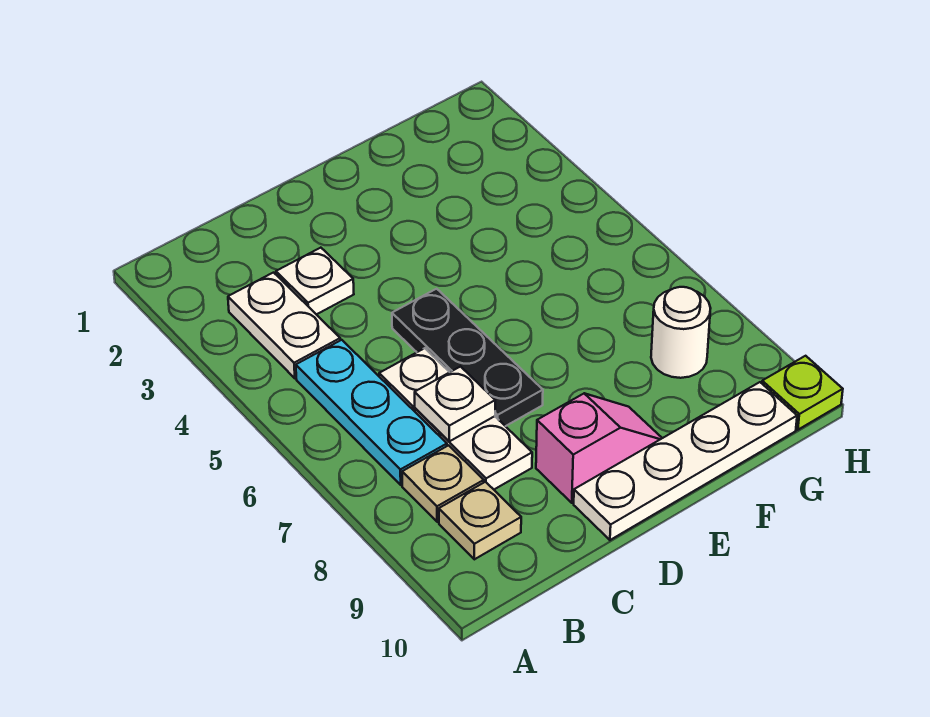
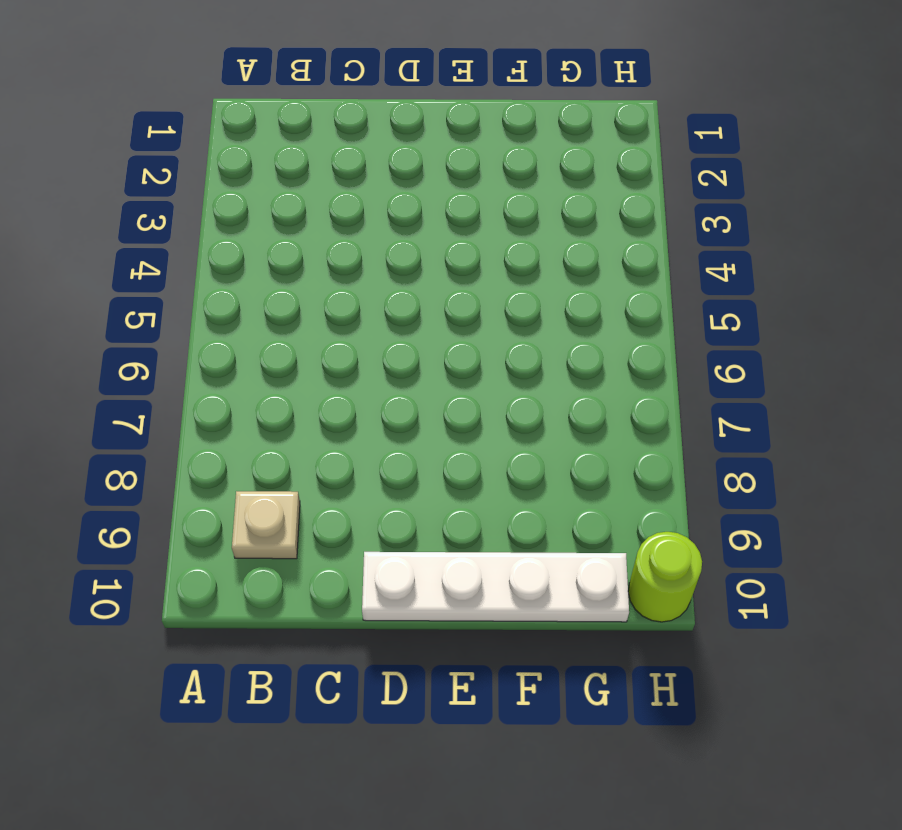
lime 1x1 round brick [628,532,702,622] -> lime 1x1 plate [762,356,843,430]
none -> white 1x2 plate [228,273,340,378]
none -> cyan 1x3 plate [296,340,447,485]
none -> tan 1x1 plate [402,445,484,522]

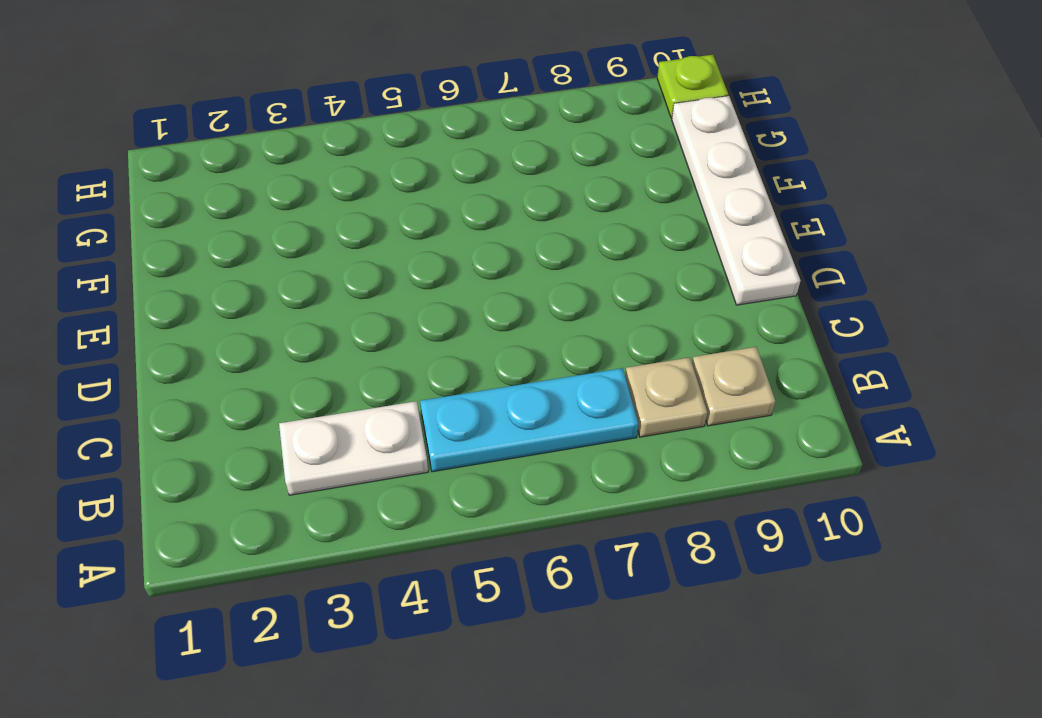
none -> white 1x1 plate [276,248,354,315]
none -> white 1x3 plate [379,348,532,489]
none -> black 1x3 plate [392,289,543,426]

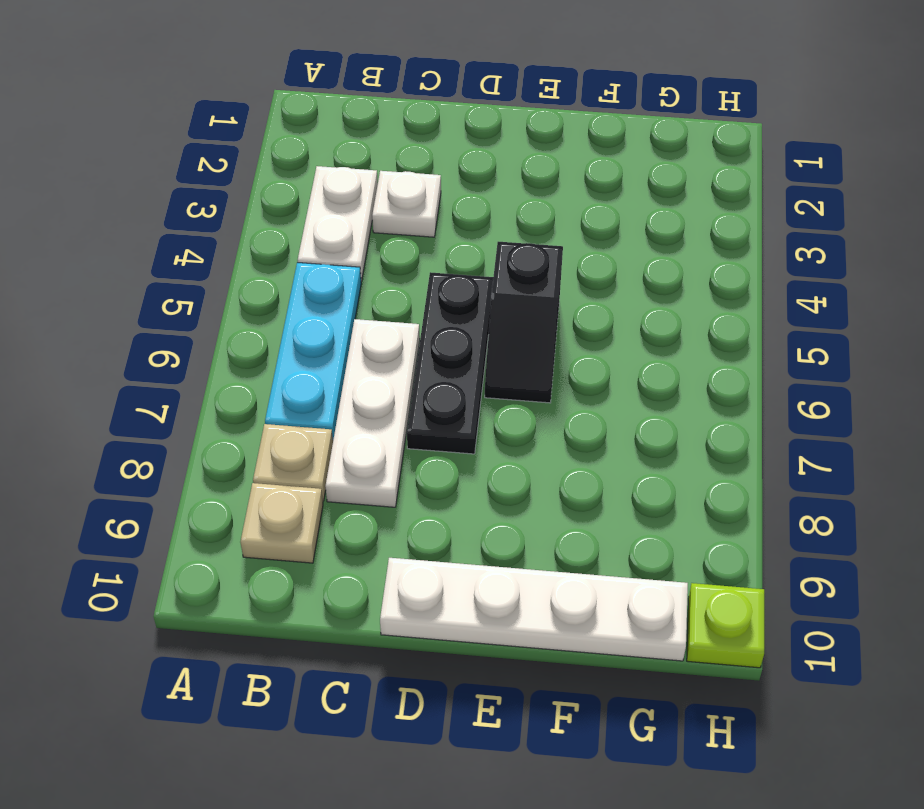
black 1x2 slope [485,242,563,403] -> none
none -> pink 1x2 slope [536,393,662,503]
none -> white 1x1 round brick [651,287,711,378]
none -> white 1x1 plate [415,367,495,441]

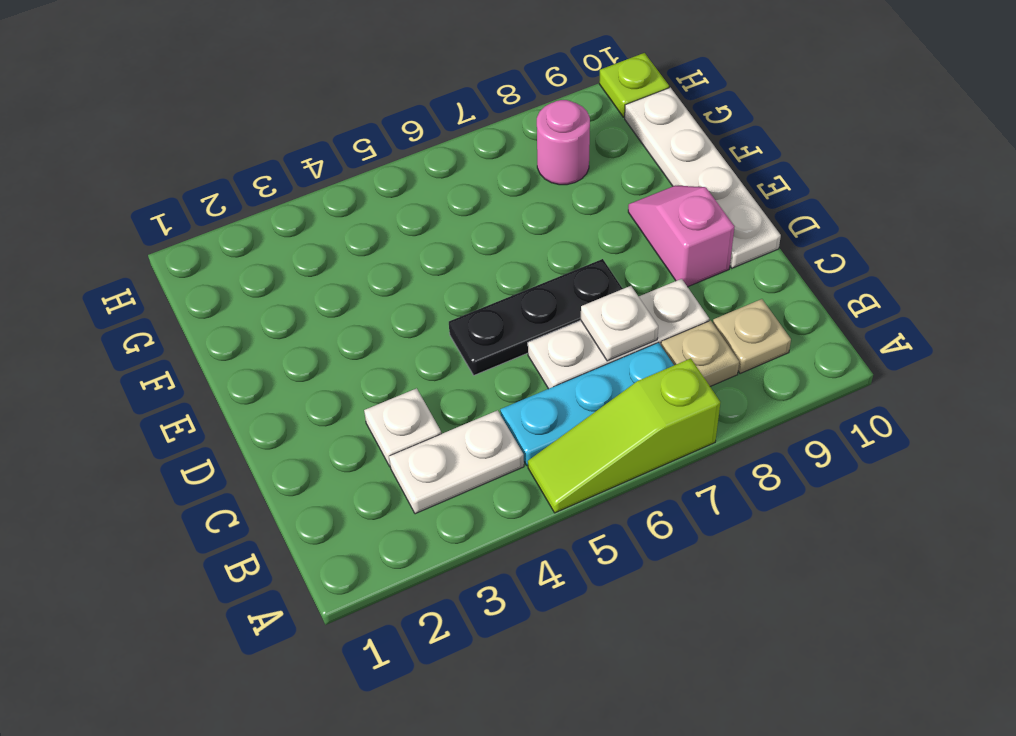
lime 1x3 slope [528,358,720,513] -> none
pink 1x1 round brick [537,100,590,185] -> white 1x1 round brick [651,287,711,378]

